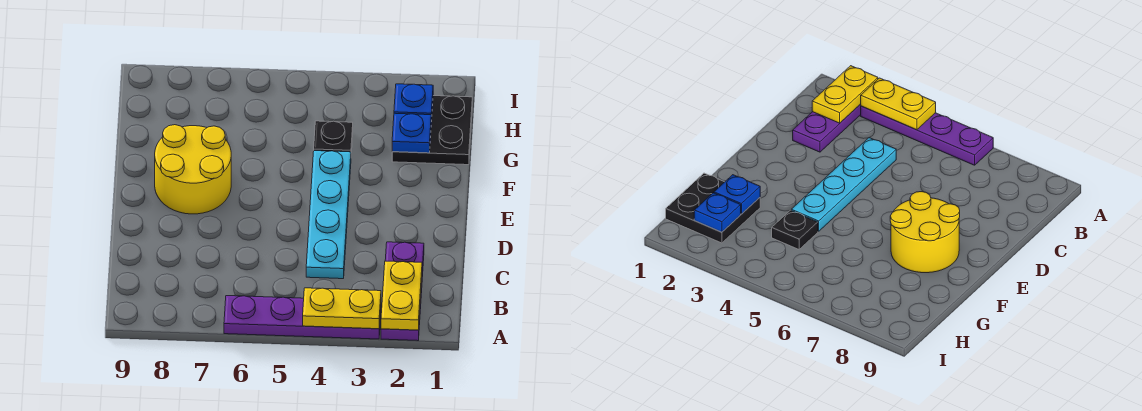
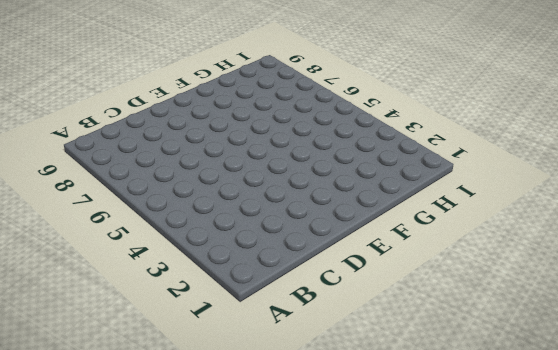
none -> purple 1x3 plate [381,242,424,341]
none -> purple 1x4 plate [224,296,381,339]

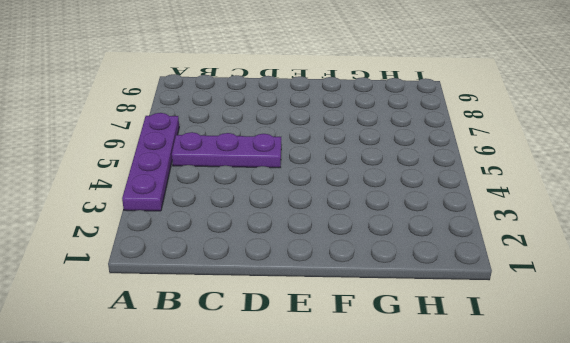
purple 1x3 plate [172,132,281,168] -> purple 1x3 plate moved to [381,242,424,341]
none -> cyan 1x4 plate [306,151,351,279]
none -> yellow 2x2 round brick [155,125,231,214]

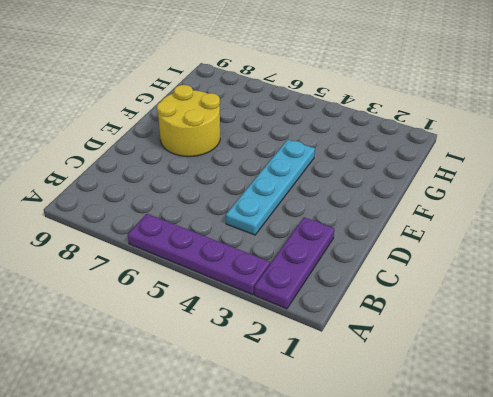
none -> black 2x2 plate [392,96,472,165]
none -> black 1x1 plate [314,121,353,153]

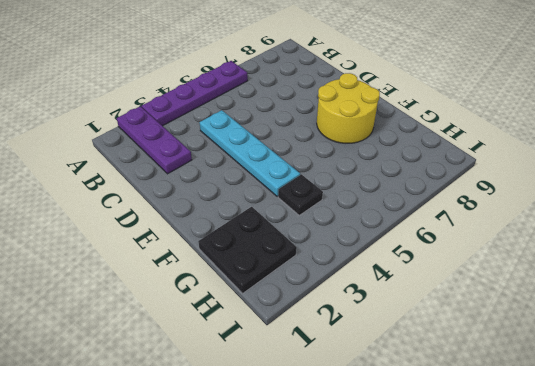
none -> yellow 1x2 plate [381,261,422,330]
none -> yellow 1x2 plate [303,288,381,329]

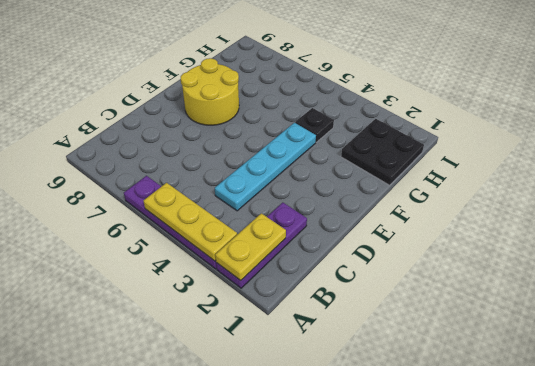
yellow 1x3 plate [143,183,237,261] -> yellow 1x2 plate [303,288,381,329]
none -> blue 1x1 plate [392,113,431,153]
none -> blue 1x1 plate [394,84,433,122]

